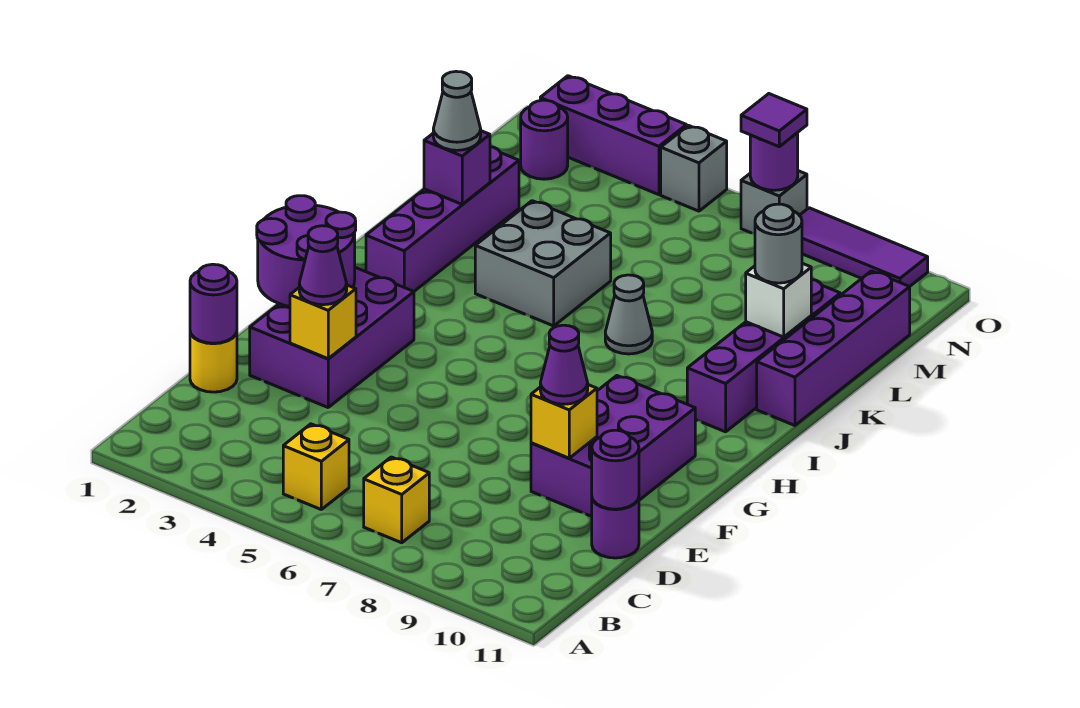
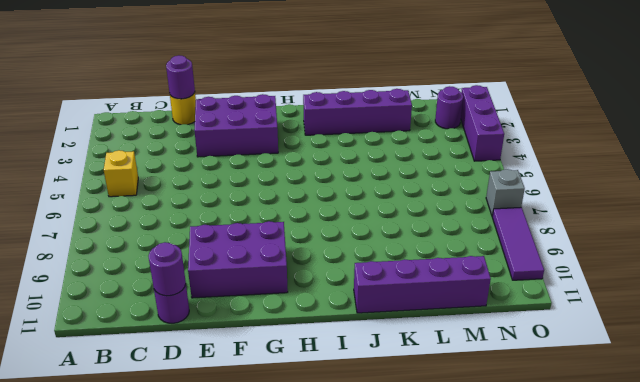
none -> yellow 1x1 brick [364,457,429,543]
none -> purple 1x4 brick [687,279,840,432]
none -> grey 2x2 brick [475,201,611,326]

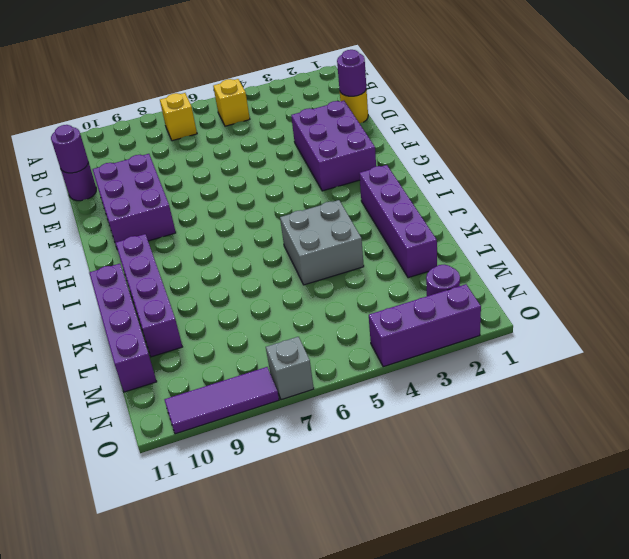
none -> grey 1x1 cone [605,275,652,354]
none -> grey 1x1 brick [661,126,727,211]
none -> yellow 1x1 brick [290,285,356,359]

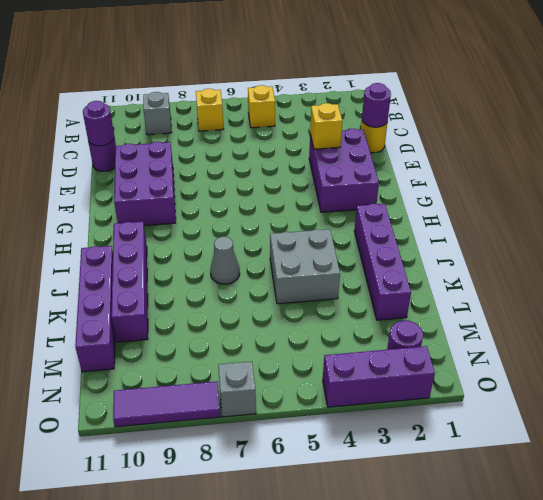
grey 1x1 brick [143,92,172,135] -> grey 1x1 brick moved to [661,126,727,211]
none -> yellow 1x1 brick [531,385,597,458]
none -> purple 2x2 round brick [257,196,356,307]
none -> purple 1x1 brick [424,131,490,204]

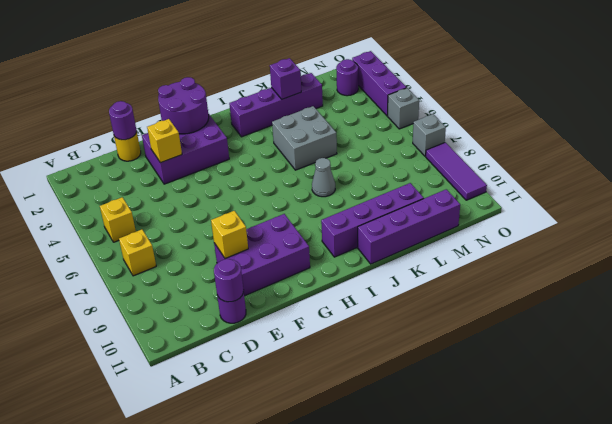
none -> white 1x1 brick [746,263,811,337]
none -> purple 1x1 round brick [750,133,798,190]
none -> purple 1x1 cone [299,226,347,305]

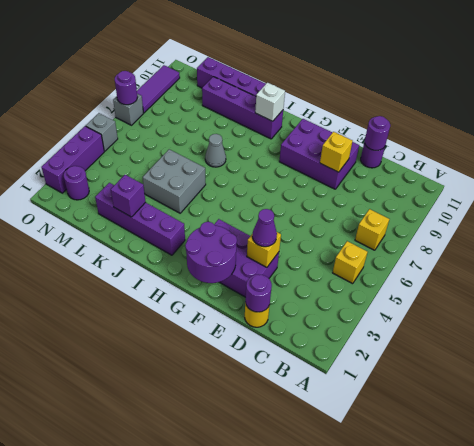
white 1x1 brick [255,83,285,121] -> white 1x1 brick moved to [746,263,811,337]
none -> purple 1x1 cone [540,325,588,404]
none -> grey 1x1 cone [433,71,481,150]
none -> grey 1x1 round brick [755,204,802,283]

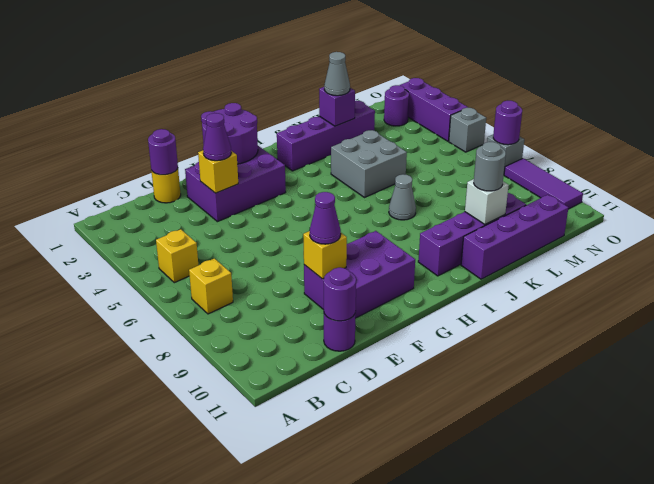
none -> purple 1x1 tile [741,94,807,147]

